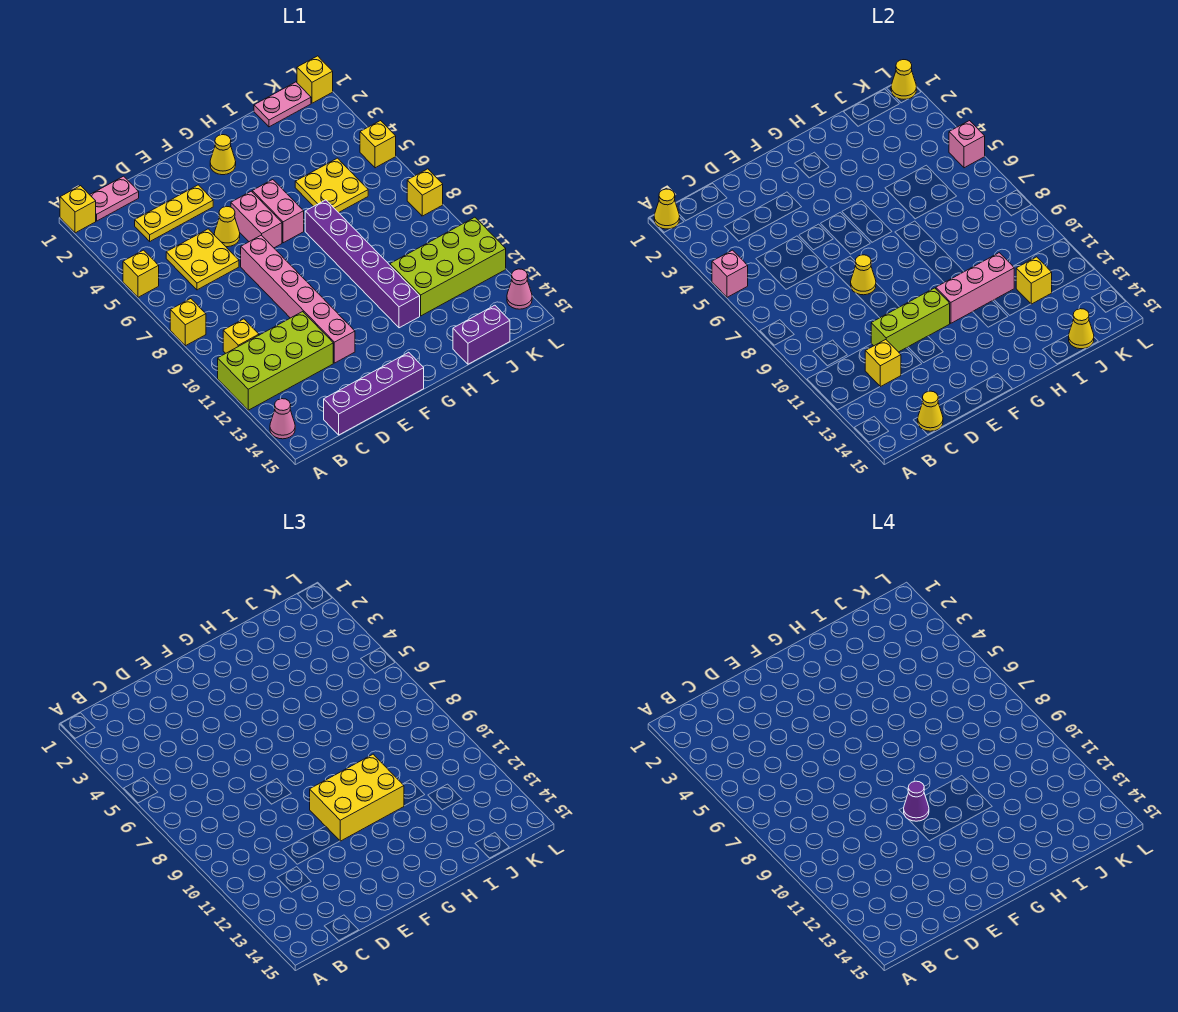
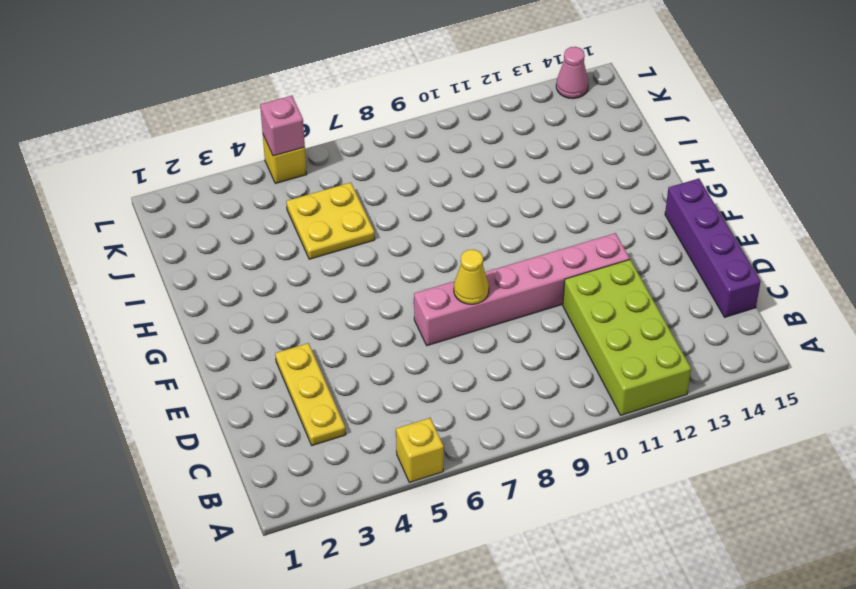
none -> yellow 1x1 brick [60,186,96,233]
none -> yellow 1x1 brick [170,299,206,346]
none -> pink 1x1 cone [270,399,295,439]
none -> pink 1x2 plate [90,176,139,221]

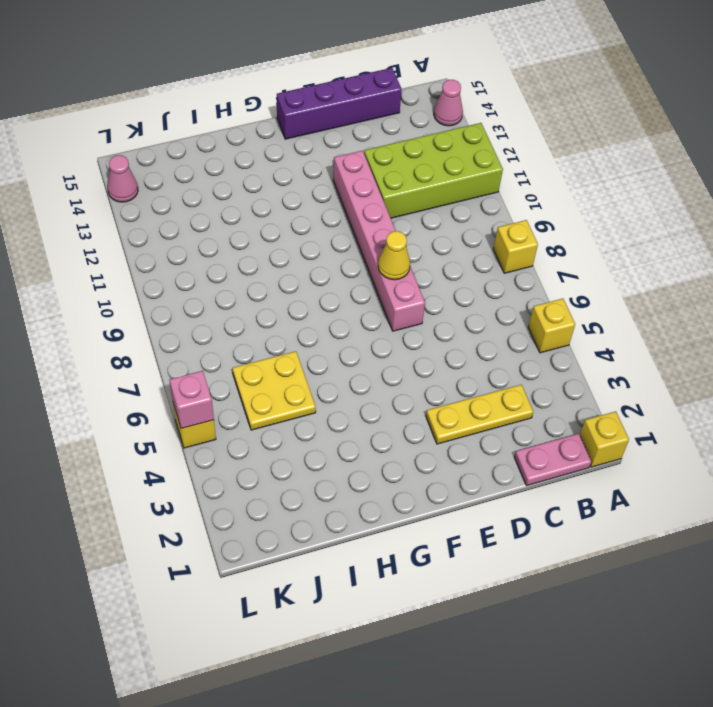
none -> yellow 1x1 brick [223,319,259,353]
none -> yellow 2x2 plate [166,229,239,290]
none -> yellow 1x1 cone [214,206,240,247]
none -> pink 1x2 brick [231,191,282,248]

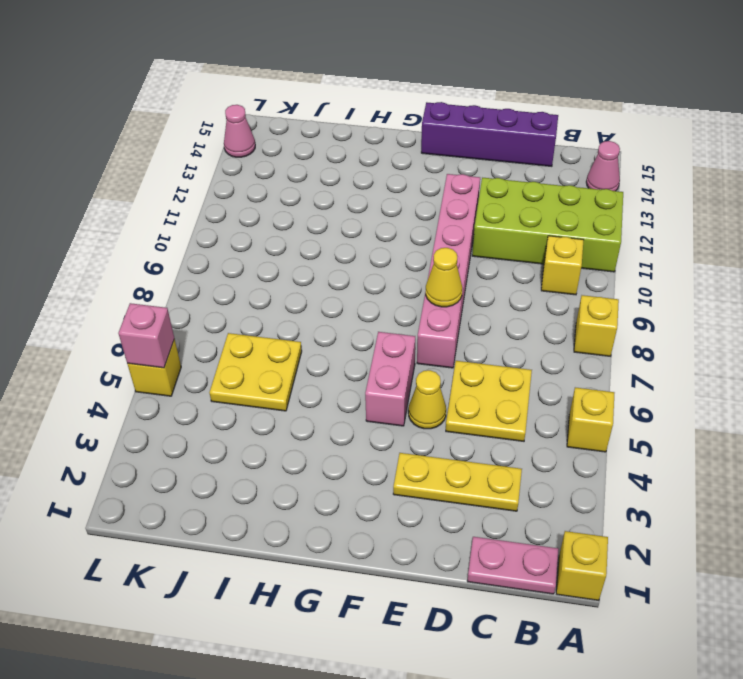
none -> yellow 1x1 cone [210,135,236,175]
none -> pink 1x2 brick [252,180,304,243]
none -> purple 1x6 brick [305,200,420,328]
none -> lime 2x4 brick [390,217,506,316]

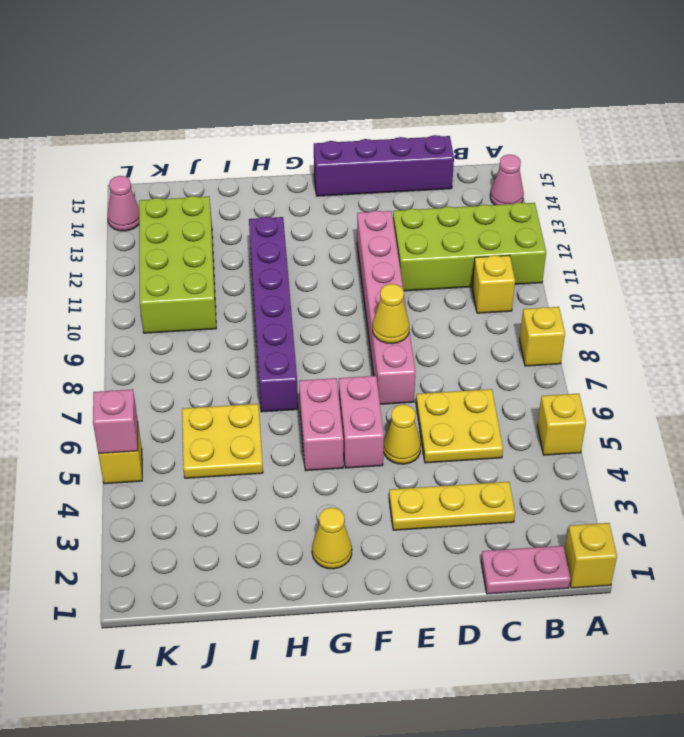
lime 2x4 brick [139,196,216,333] -> lime 2x4 brick turned to [390,217,506,316]
none -> purple 1x2 brick [453,305,510,364]
none -> pink 1x2 plate [254,82,311,127]
none -> yellow 1x1 brick [297,56,333,103]
none -> yellow 1x1 brick [407,169,443,216]

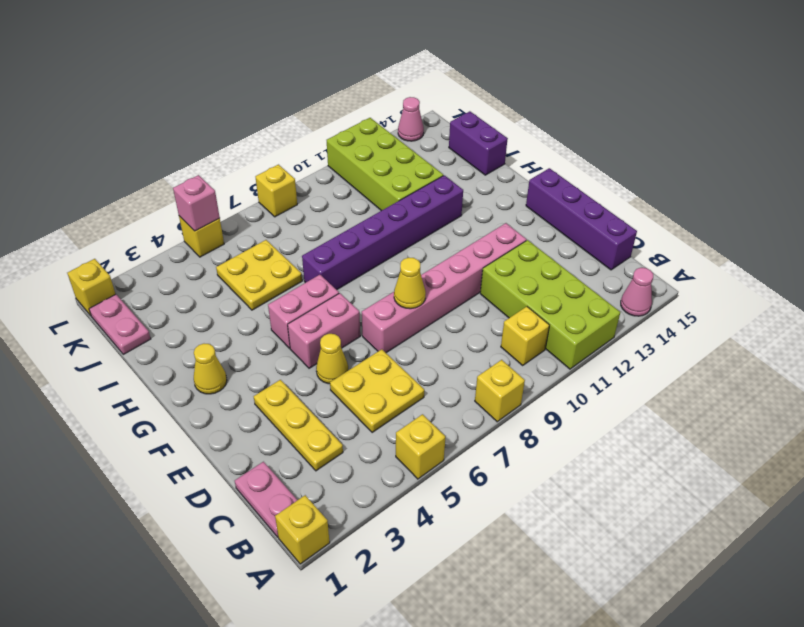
none -> yellow 1x1 cone [654,189,680,229]
none -> pink 1x1 brick [712,250,748,297]
none -> yellow 1x1 brick [865,340,901,387]
none -> yellow 1x1 cone [918,391,943,431]

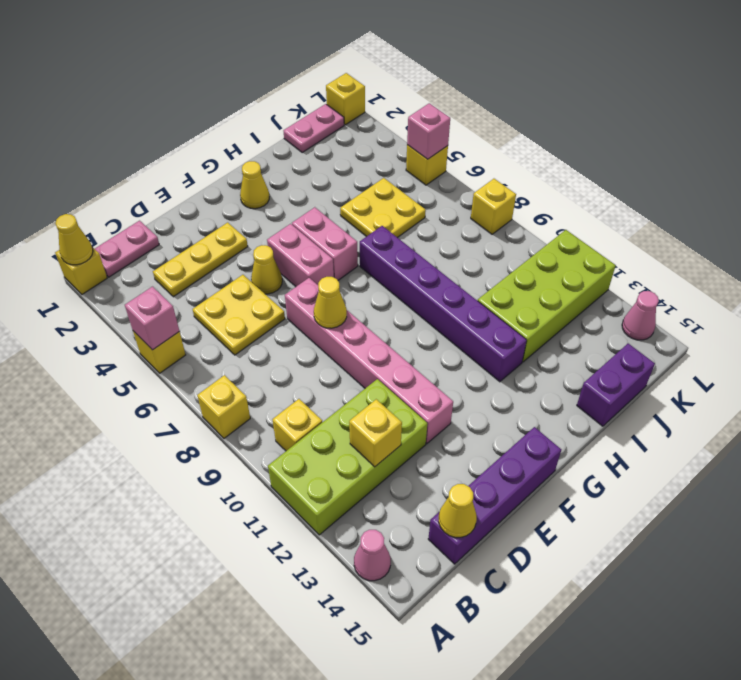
none -> lime 1x3 brick [871,288,950,352]
none -> pink 1x3 brick [936,253,1014,323]
none -> yellow 1x1 brick [1016,257,1052,304]
none -> yellow 1x1 cone [1069,309,1094,349]

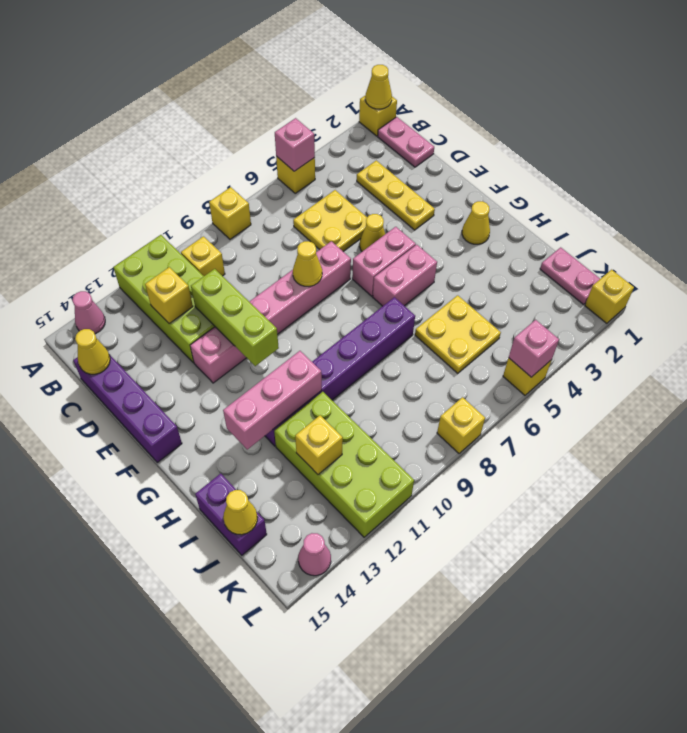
pink 1x3 brick [223,351,322,449] -> pink 1x3 brick turned to [936,253,1014,323]
none -> yellow 1x1 cone [891,60,917,99]
none -> yellow 2x3 brick [310,754,404,841]
none -> purple 1x1 cone [904,781,929,821]

